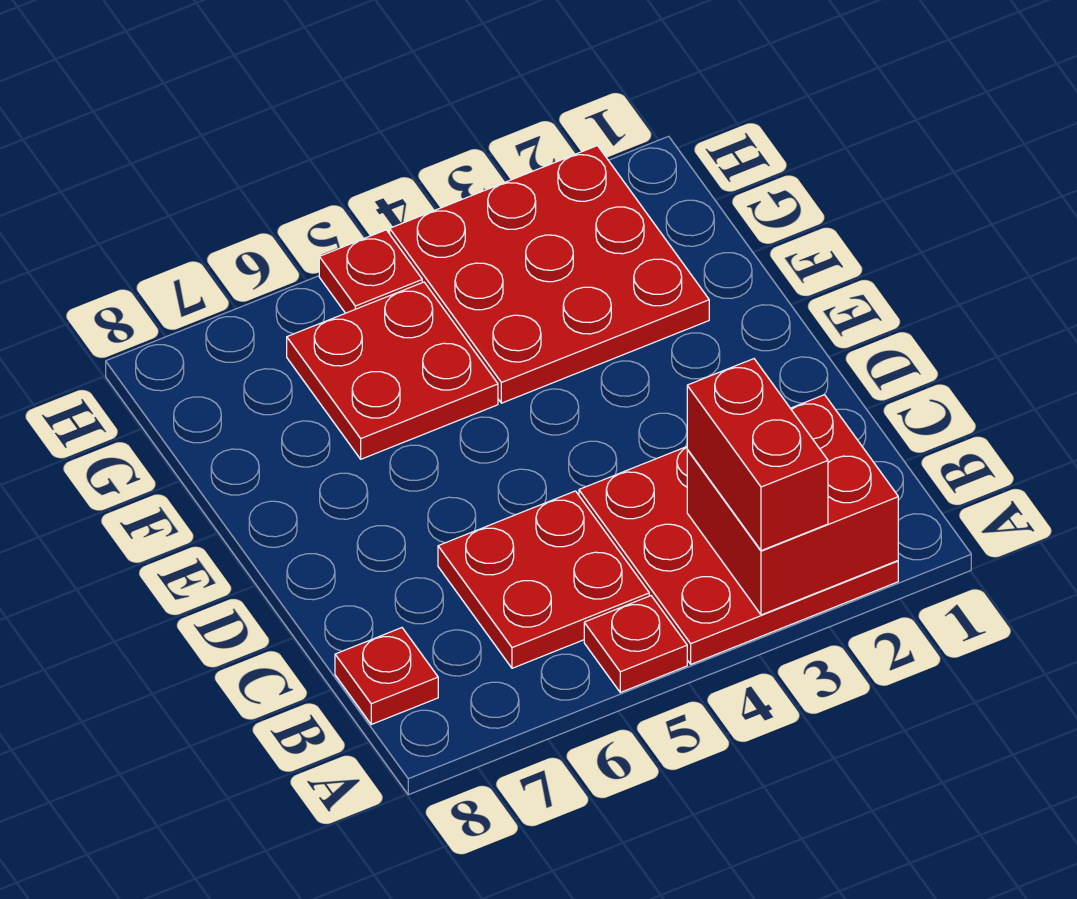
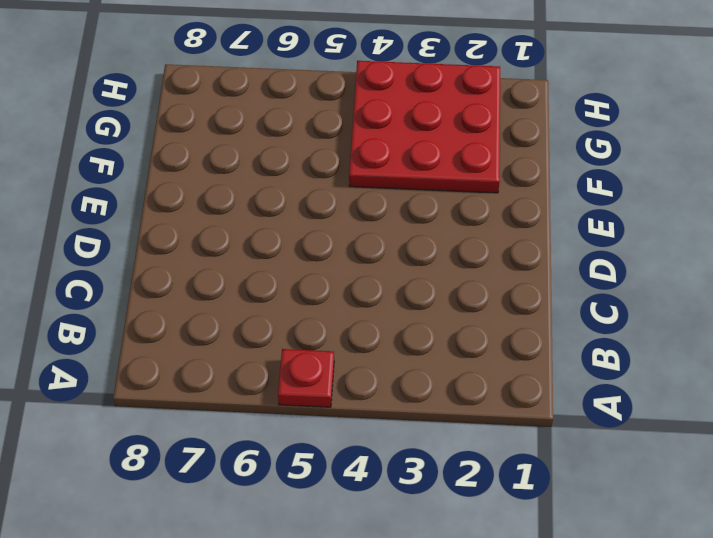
none -> red 3x3 plate [579,447,898,664]
none -> red 2x2 plate [438,491,649,668]

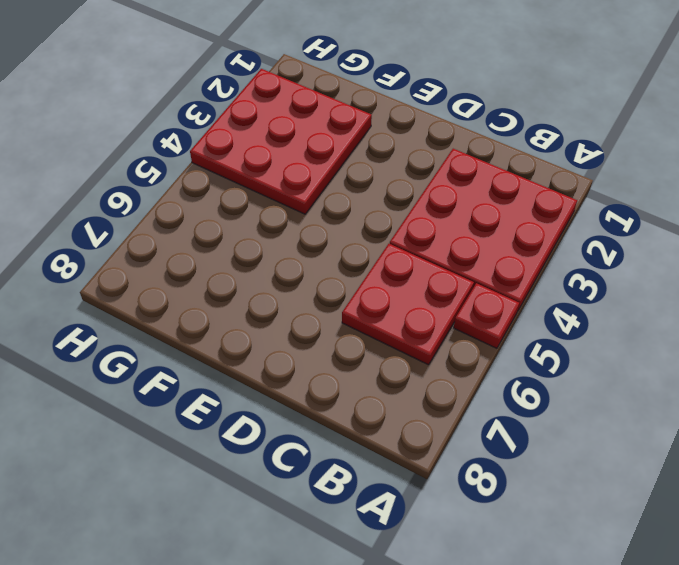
none -> red 1x1 plate [335,628,438,724]
none -> red 2x2 plate [287,282,498,459]

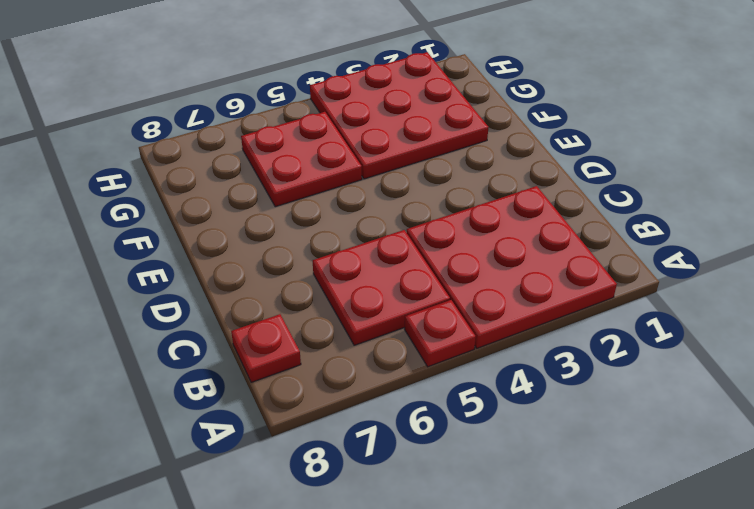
none -> red 1x1 plate [319,230,422,313]
none -> red 2x2 brick [687,395,898,615]

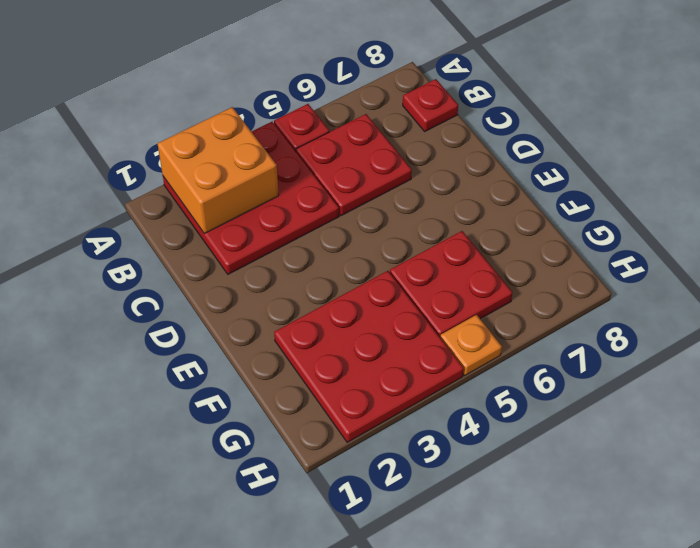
orange 2x2 brick [157,107,279,233] -> red 2x2 brick [687,395,898,615]
orange 1x1 plate [440,315,502,375] -> red 1x1 plate [319,230,422,313]
none -> red 1x2 brick [687,359,828,551]

